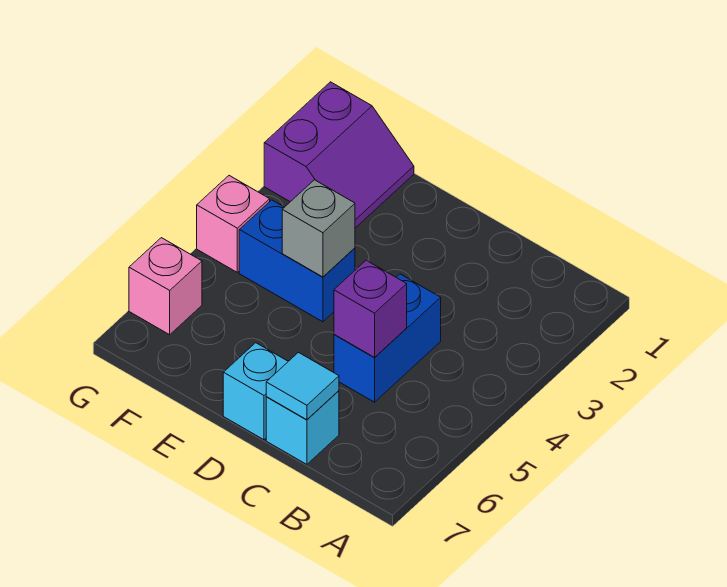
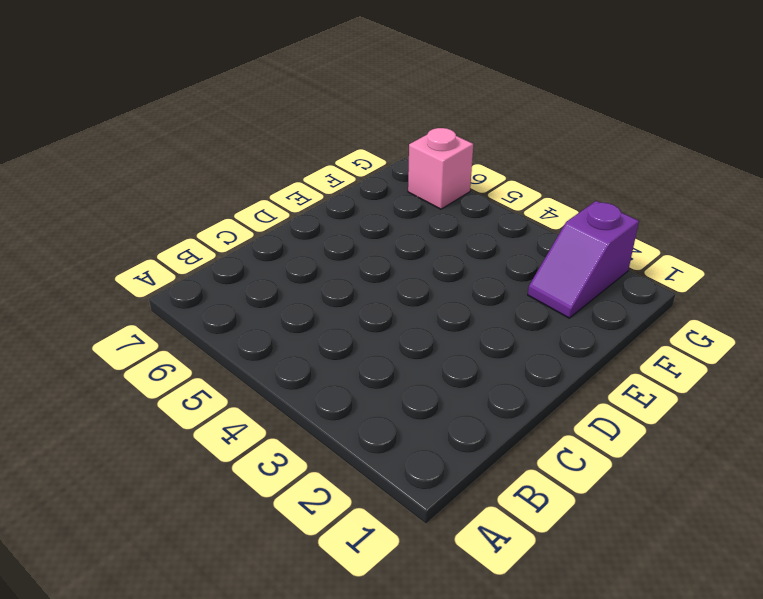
purple 1x2 slope [528,201,639,318] -> purple 2x2 slope [264,82,414,228]
none -> blue 1x2 brick [334,274,441,402]
none -> cyan 1x1 brick [266,391,339,464]

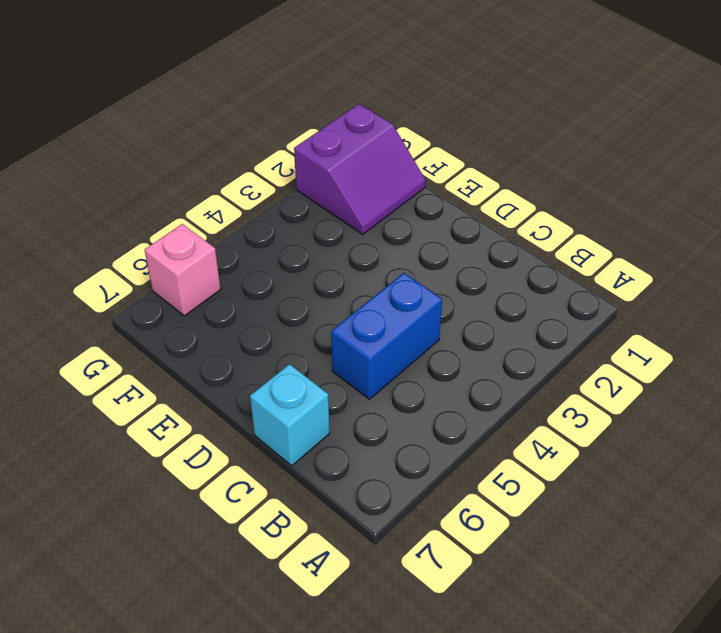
none -> cyan 1x1 brick [223,343,288,440]
none -> blue 1x2 brick [239,200,355,322]

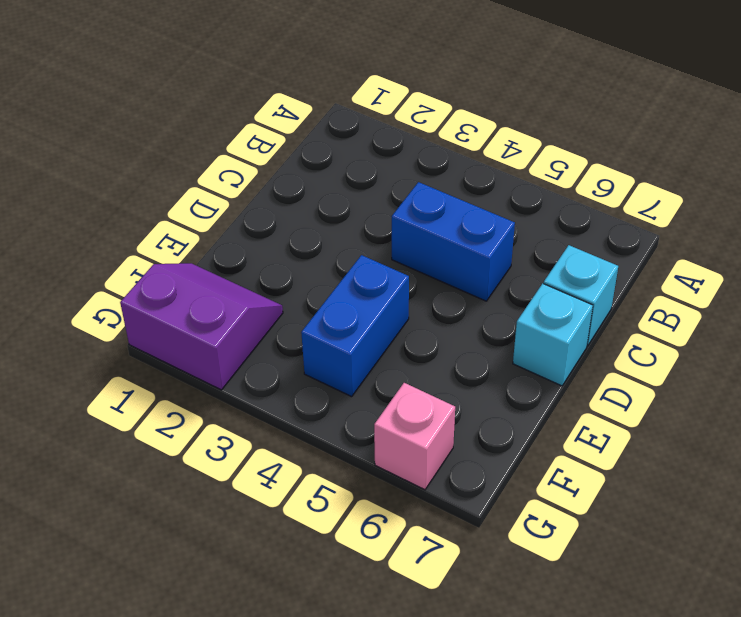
none -> pink 1x1 brick [197,176,270,272]
none -> purple 1x1 brick [334,260,407,357]

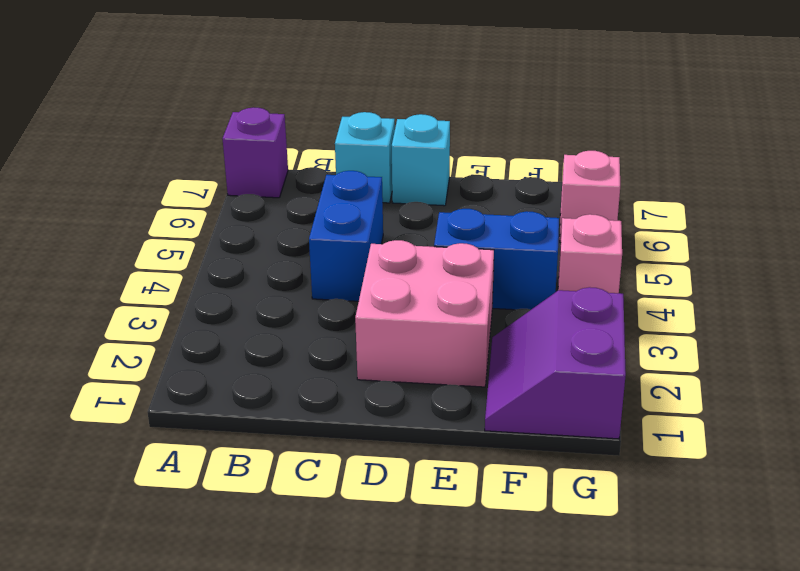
purple 1x1 brick [222,107,288,198] -> purple 1x1 brick moved to [334,260,407,357]
pink 2x2 brick [355,240,494,387] -> none
none -> cyan 1x1 tile [266,353,339,420]
none -> grey 1x1 brick [282,180,355,277]

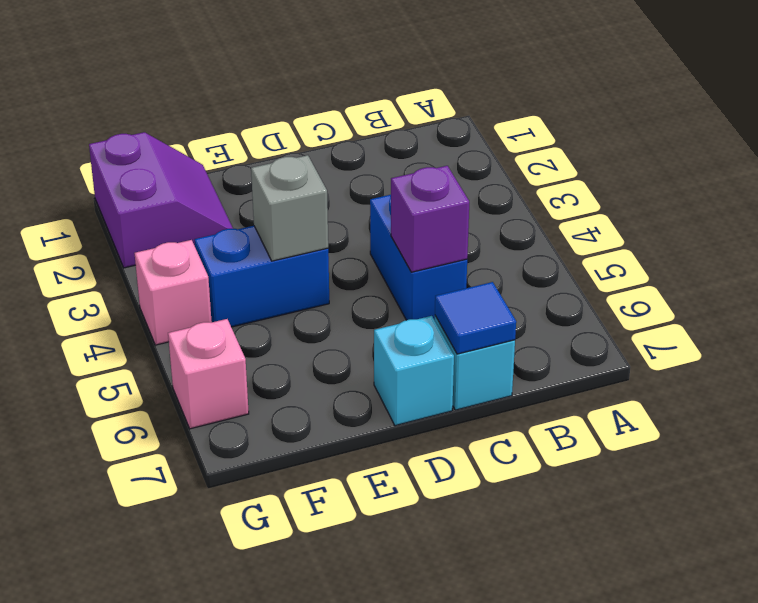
blue 1x1 tile [435,282,516,354] -> cyan 1x1 tile [266,353,339,420]

